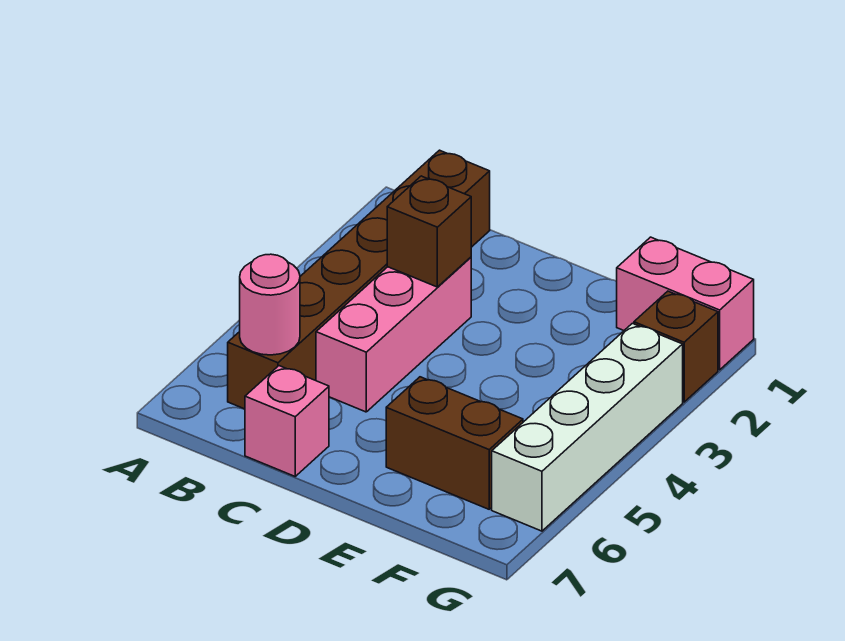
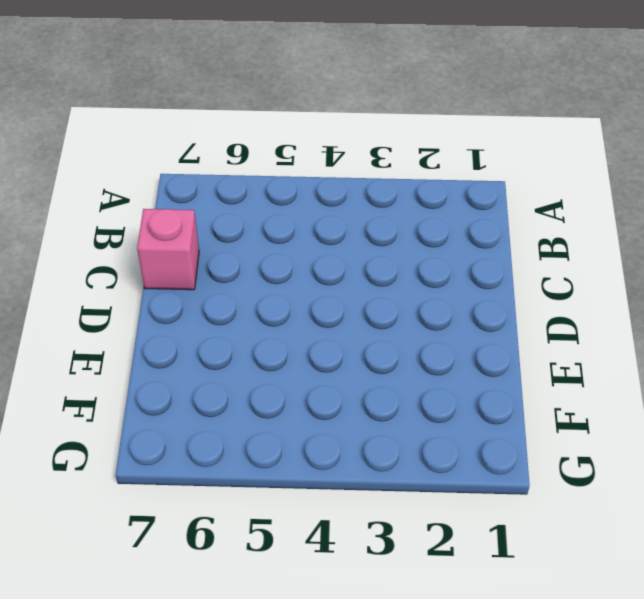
none -> brown 1x6 brick [228,150,490,409]
none -> pink 1x3 brick [316,257,471,412]

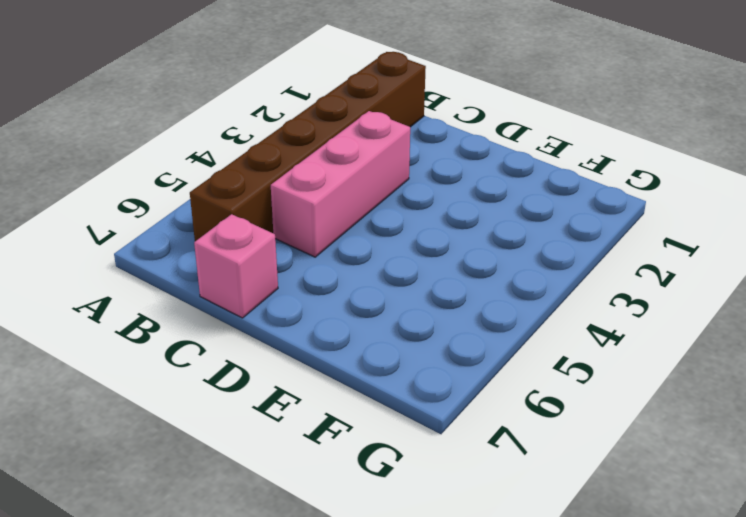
none -> brown 1x2 brick [386,377,523,509]
none -> pink 1x2 brick [617,237,754,370]

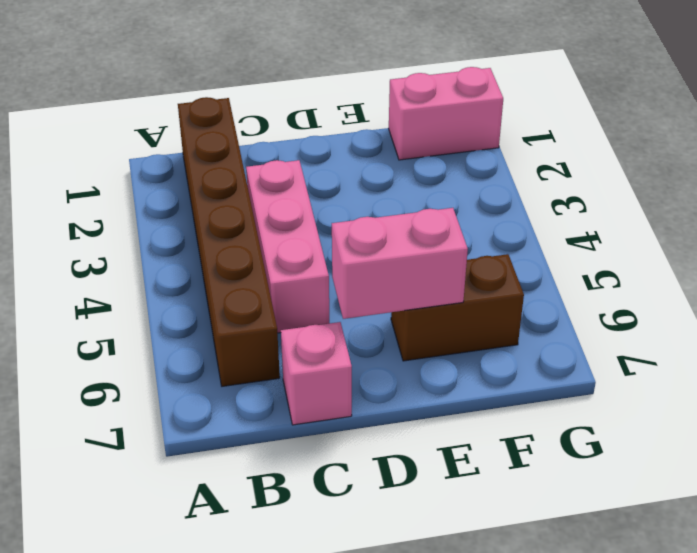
pink 1x2 brick [332,208,468,319] -> none
none -> brown 1x1 brick [634,291,718,402]
none -> white 1x4 brick [492,323,683,531]

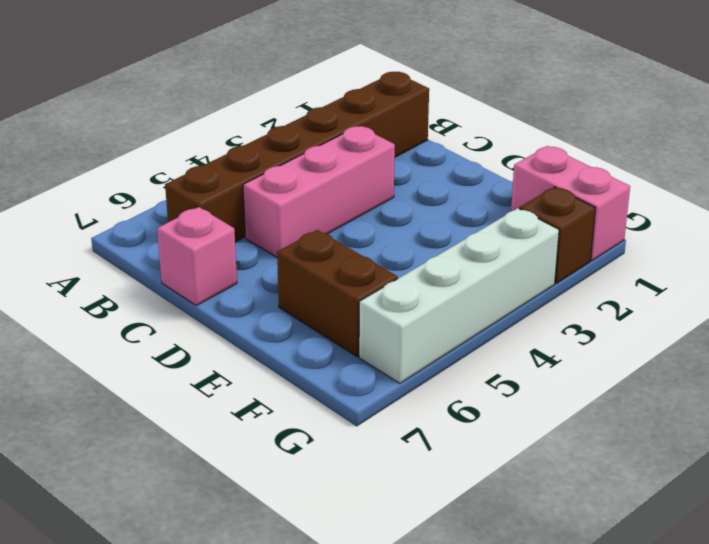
none -> pink 1x1 round brick [240,254,300,355]
none -> brown 1x1 brick [387,176,471,287]

